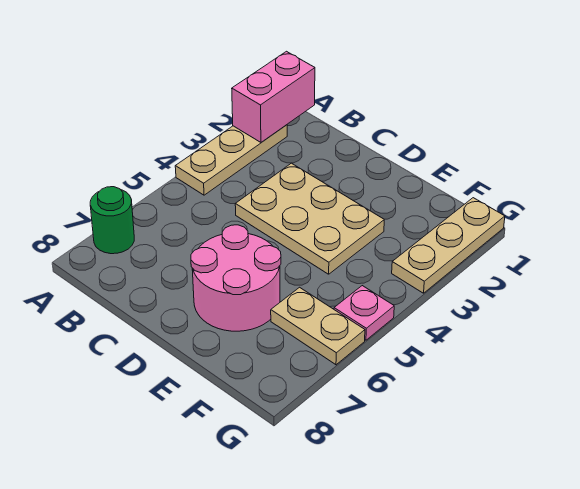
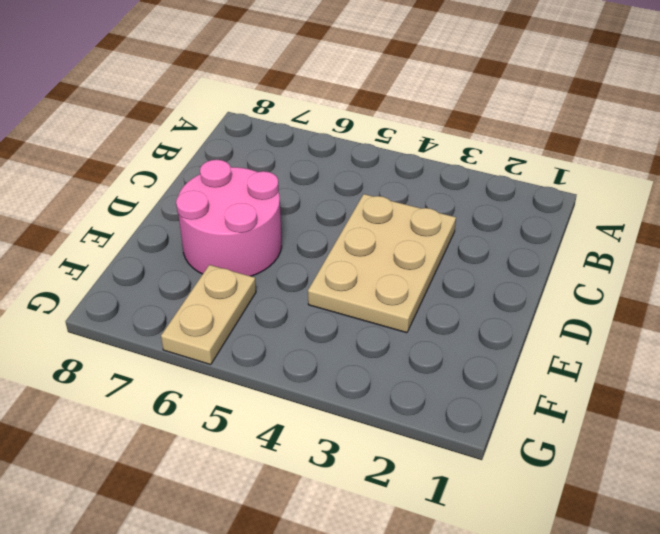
none -> tan 1x3 plate [175,125,287,195]
none -> green 1x1 round brick [90,187,134,254]

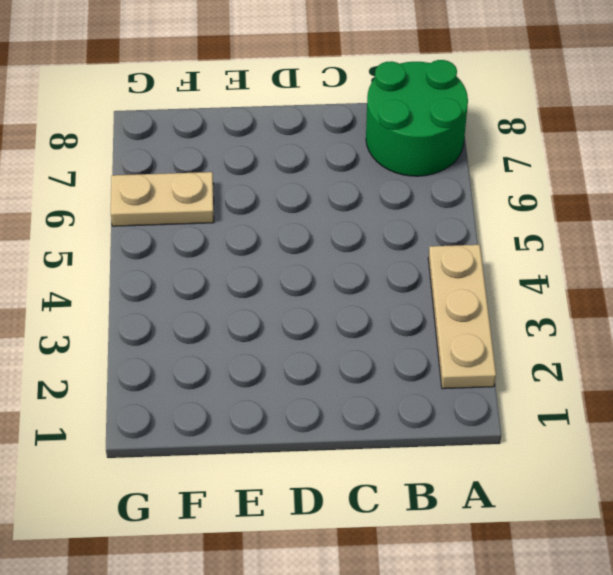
green 2x2 round brick [366,60,468,176] -> green 1x1 round brick [90,187,134,254]
none -> tan 2x3 plate [235,163,384,274]
none -> pink 2x2 round brick [191,225,281,331]

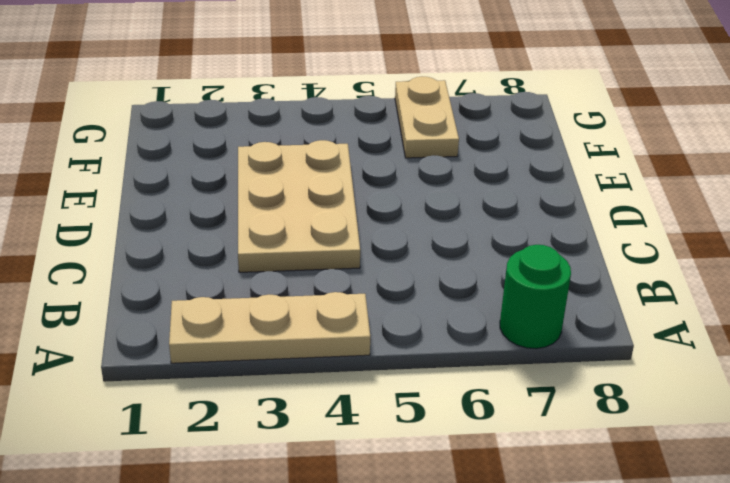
none -> pink 2x2 round brick [191,225,281,331]
none -> tan 1x3 plate [392,198,505,293]

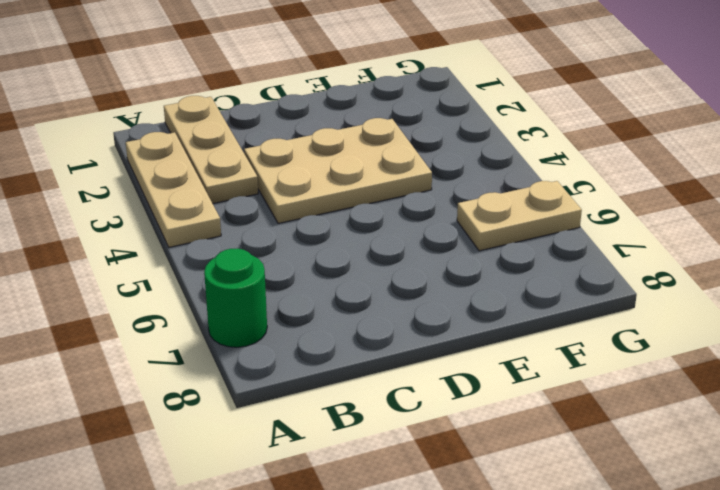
tan 1x3 plate [164,96,258,204] -> tan 1x3 plate moved to [392,198,505,293]
none -> pink 2x2 round brick [191,225,281,331]
none -> pink 1x1 plate [334,286,394,340]

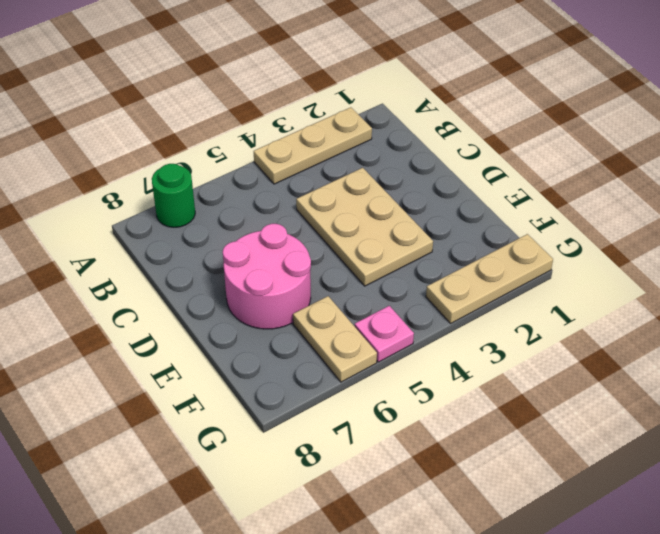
none -> pink 1x2 brick [232,51,315,142]

